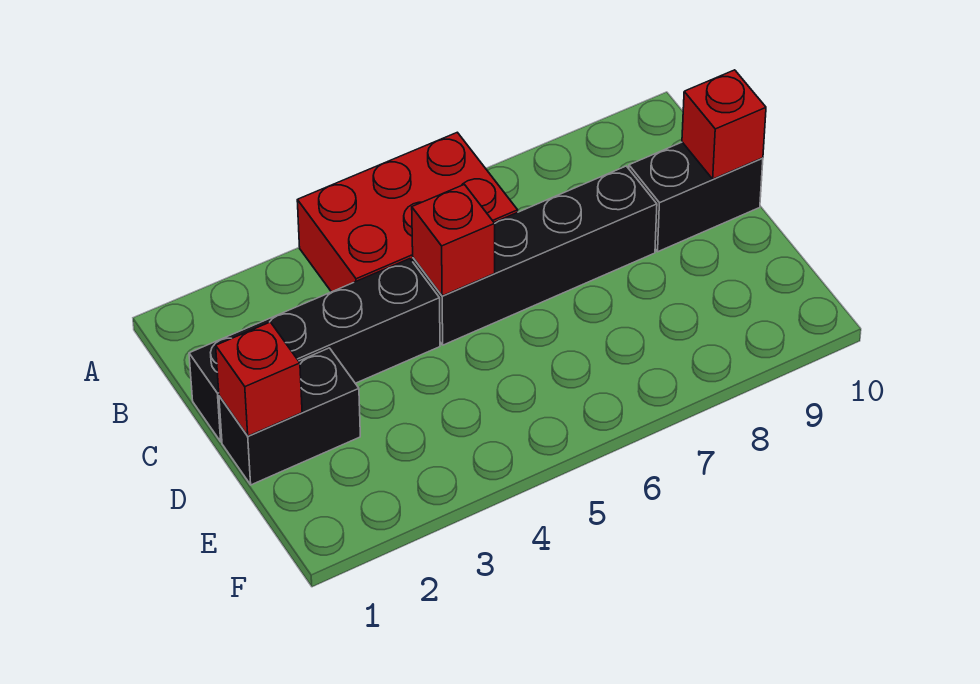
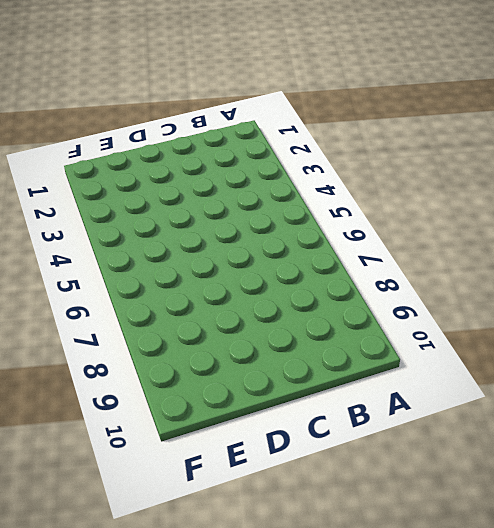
none -> red 2x3 brick [297,132,518,292]
none -> black 1x4 brick [189,259,440,442]

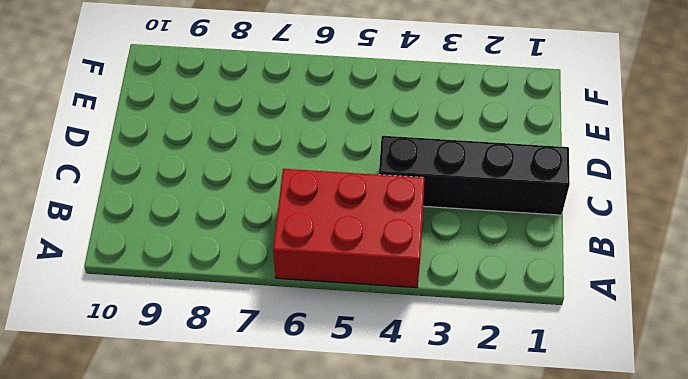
none -> black 1x4 brick [413,166,657,345]
none -> black 1x2 brick [629,142,763,252]

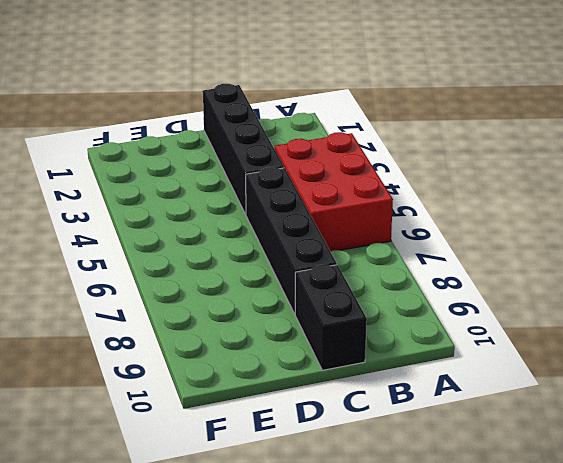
none -> black 1x2 brick [219,348,360,485]
none -> red 1x1 brick [412,184,495,296]

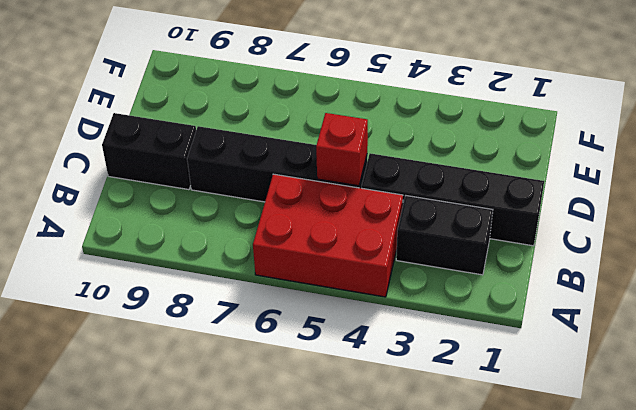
black 1x2 brick [396,196,493,275] -> black 1x2 brick moved to [219,348,360,485]
none -> red 1x1 brick [682,70,766,179]
none -> red 1x1 brick [216,322,302,436]

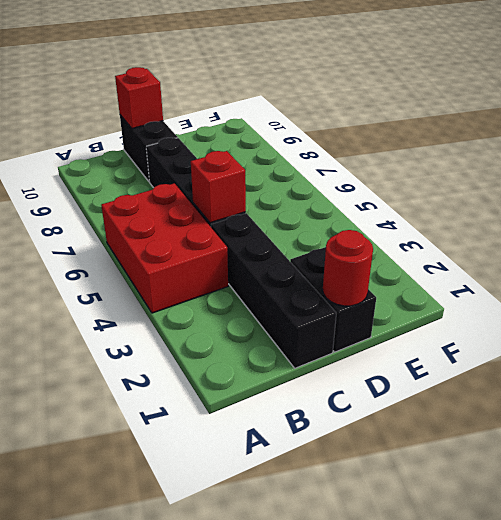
red 1x1 round brick [323,230,373,306] -> red 1x1 brick [216,322,302,436]

